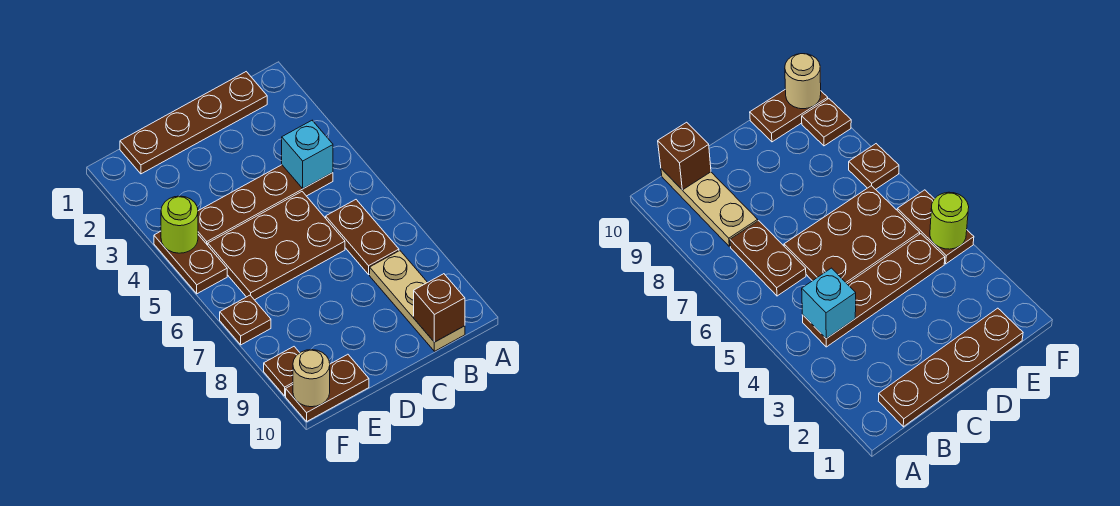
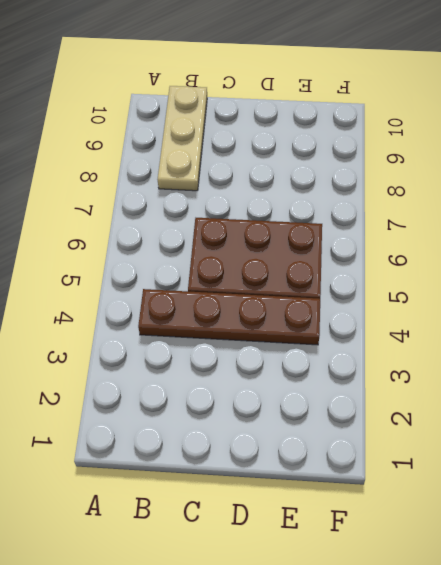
none -> brown 1x4 plate [120,72,267,174]
none -> brown 1x2 plate [326,200,399,274]
none -> brown 1x2 plate [286,354,369,421]

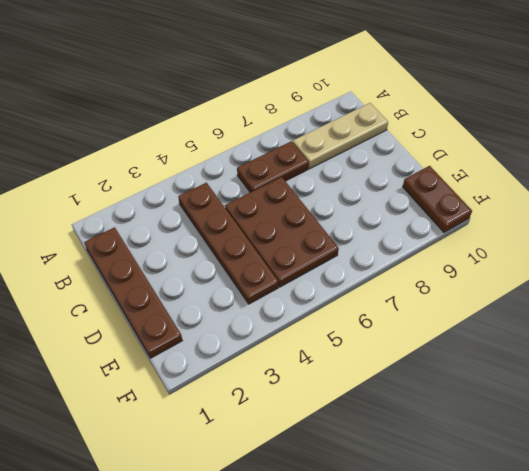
none -> brown 1x2 plate [154,231,227,294]
none -> brown 1x1 plate [220,295,271,345]
none -> brown 1x1 plate [264,347,300,396]

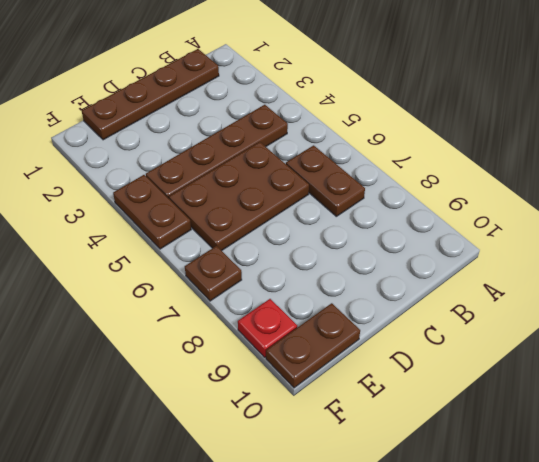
red 1x1 plate [238,299,297,357] -> brown 1x1 plate [264,347,300,396]
none -> tan 1x3 plate [370,251,465,351]
none -> cyan 1x1 brick [282,120,333,189]
none -> brown 1x1 brick [414,274,465,342]

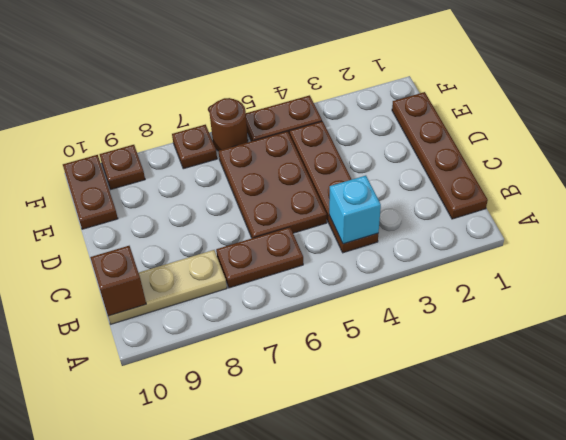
brown 1x1 round brick [209,98,248,151] -> none
none -> lime 1x1 round brick [161,196,198,253]
none -> tan 1x1 round brick [293,350,330,407]

